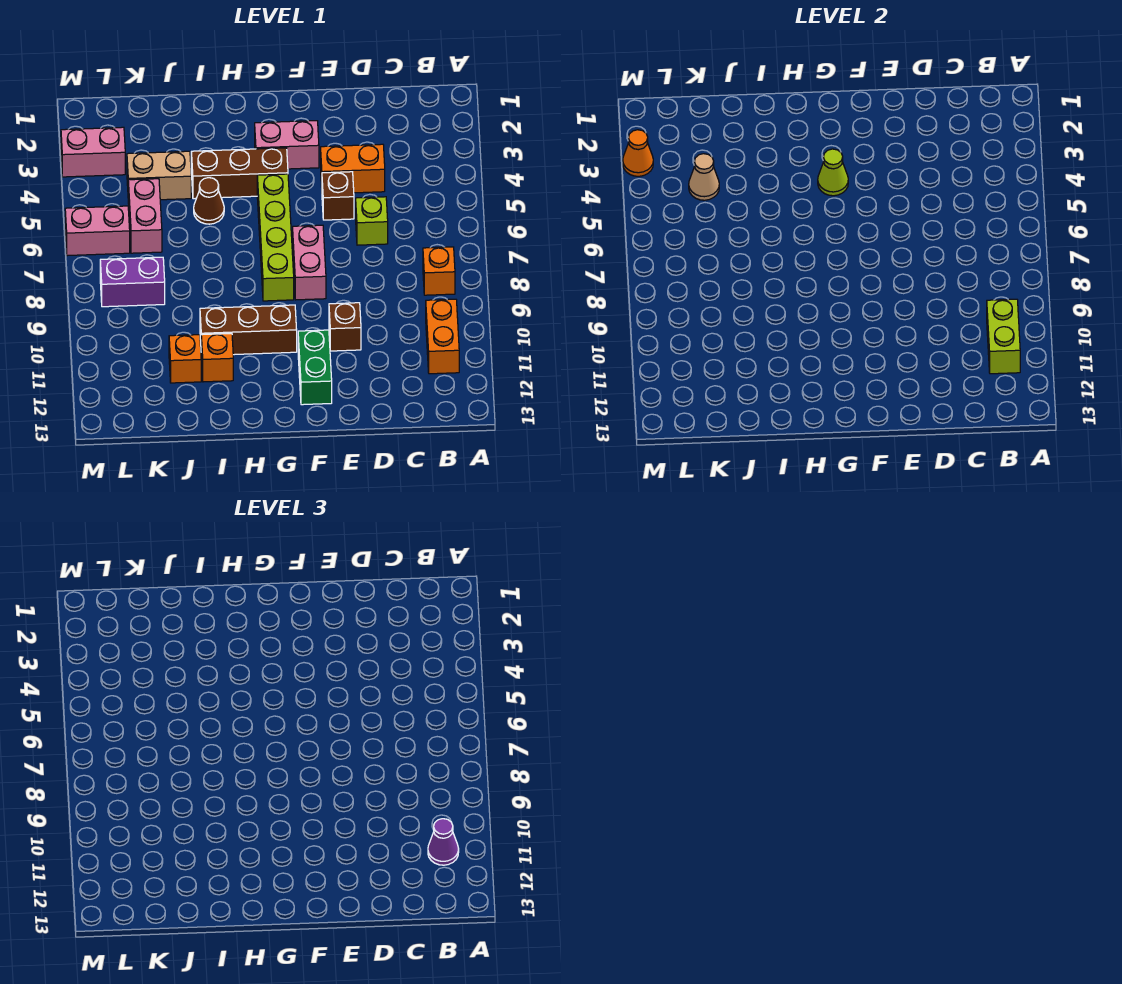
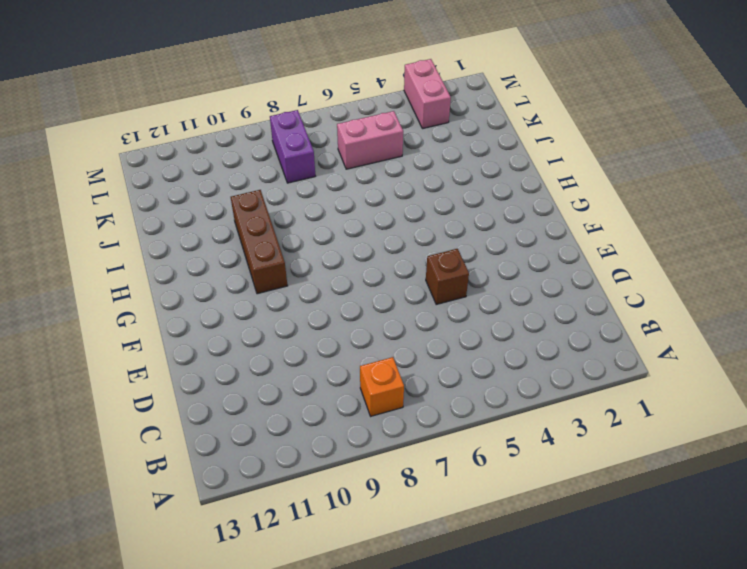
none -> orange 1x2 brick [426,299,459,374]
none -> orange 1x2 brick [321,144,385,193]
none -> lime 1x1 brick [356,197,388,245]

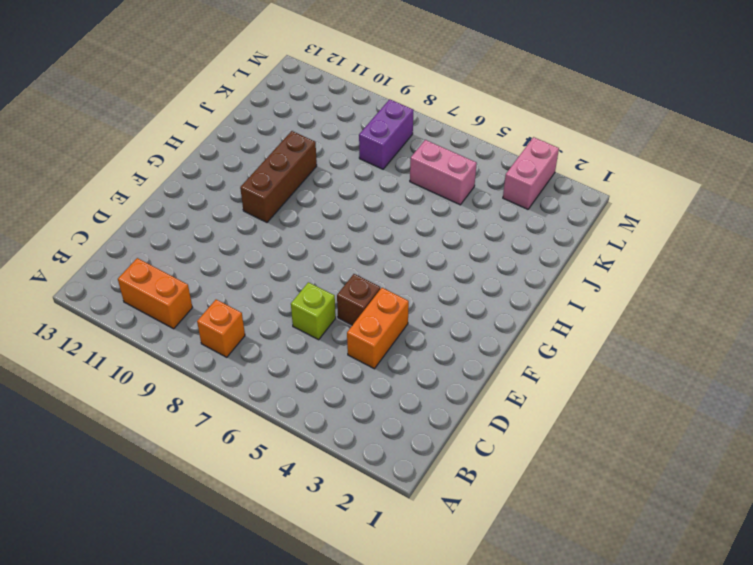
none -> brown 1x1 brick [329,303,361,351]
none -> pink 1x2 brick [255,121,319,169]
none -> pink 1x2 brick [293,225,326,300]

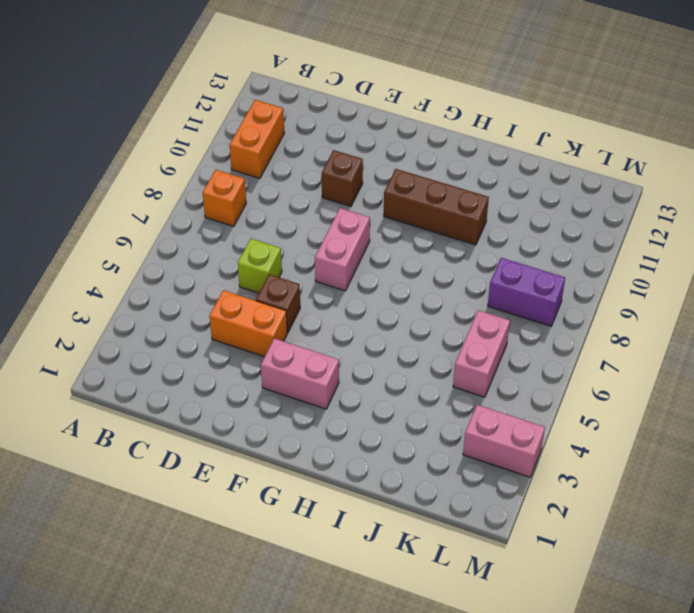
none -> green 1x2 brick [298,330,332,405]
none -> brown 1x3 brick [191,148,288,199]
none -> lime 1x4 brick [257,174,294,301]

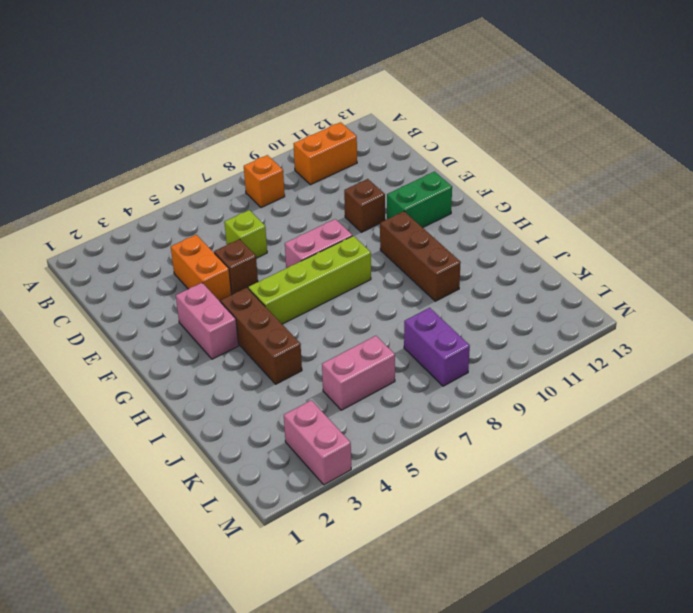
none -> brown 1x1 cone [194,178,224,224]
none -> orange 1x1 brick [201,333,233,382]
none -> tan 1x2 brick [127,151,191,200]

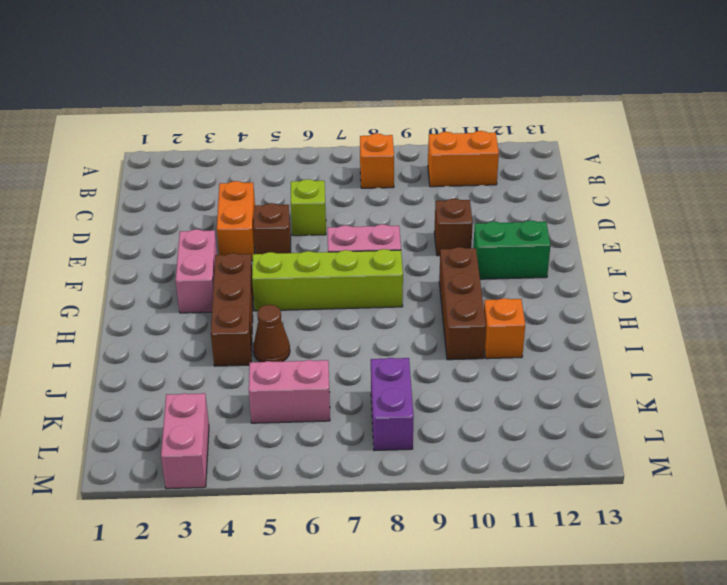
none -> tan 1x2 brick [127,151,191,200]
none -> orange 1x1 brick [169,335,201,383]
none -> pink 1x2 brick [65,206,130,256]

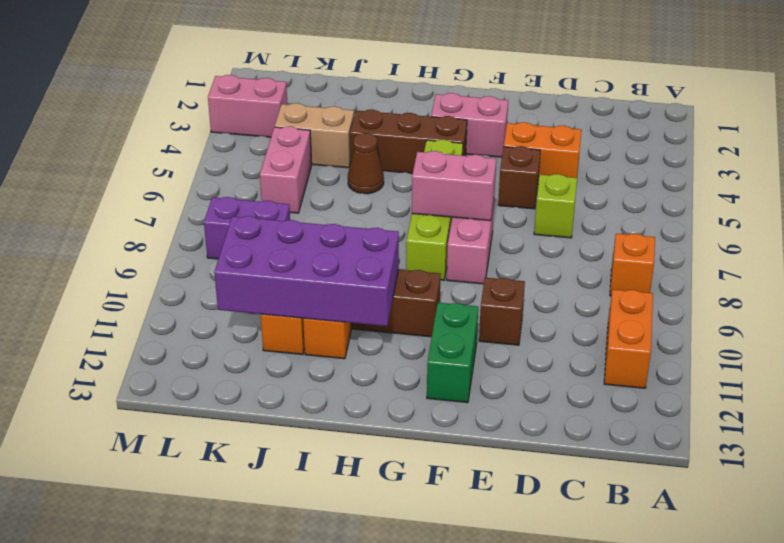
pink 1x2 brick [412,151,496,221] -> pink 1x2 brick moved to [65,206,130,256]
purple 2x4 brick [214,216,399,326] -> none
none -> lime 1x2 brick [987,299,1020,374]
none -> lime 1x1 cone [818,149,848,196]
none -> tan 1x1 cone [689,154,719,200]

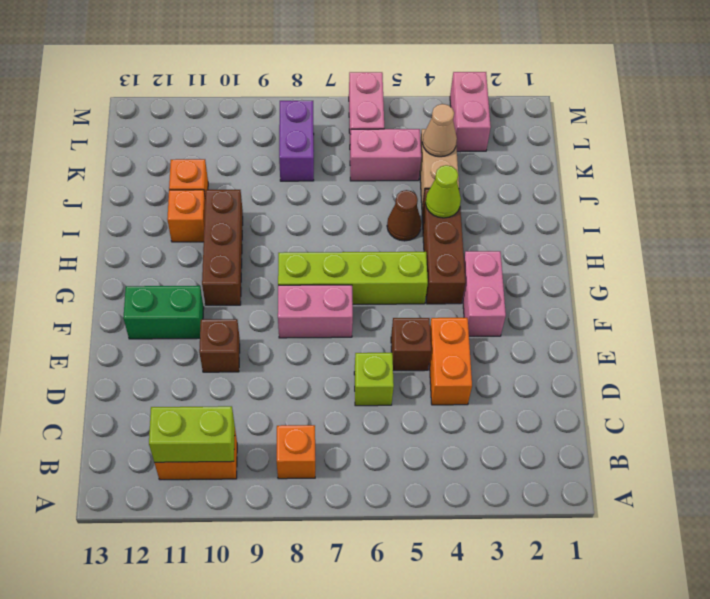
lime 1x1 cone [426,165,461,218] -> lime 1x1 cone moved to [818,149,848,196]
none -> orange 1x1 cone [623,130,653,176]
none -> purple 1x1 cone [428,819,459,865]

